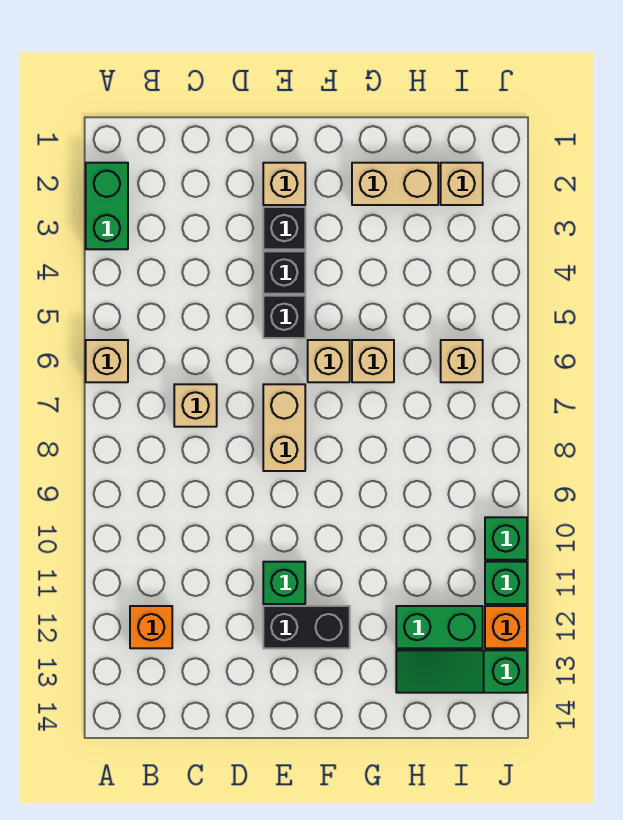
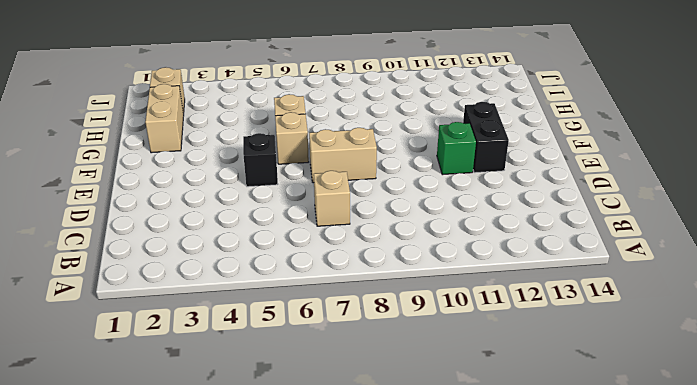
none -> green 1x2 brick [86,163,128,249]
none -> tan 1x1 brick [86,340,128,382]
none -> orange 1x1 brick [130,606,172,648]

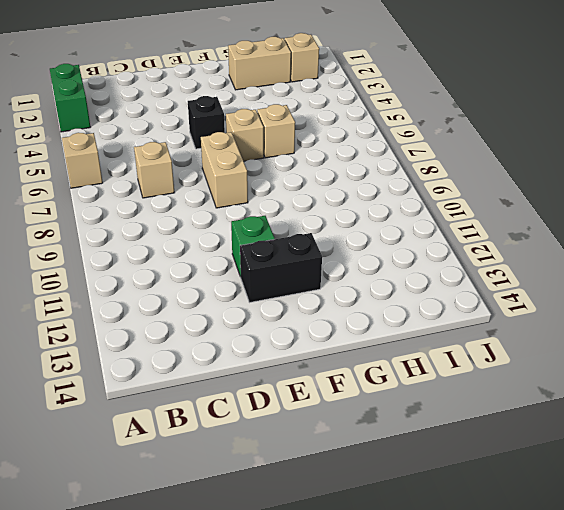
none -> orange 1x1 brick [130,606,172,648]
none -> tan 1x1 brick [263,163,305,205]
none -> black 1x1 brick [263,207,305,249]

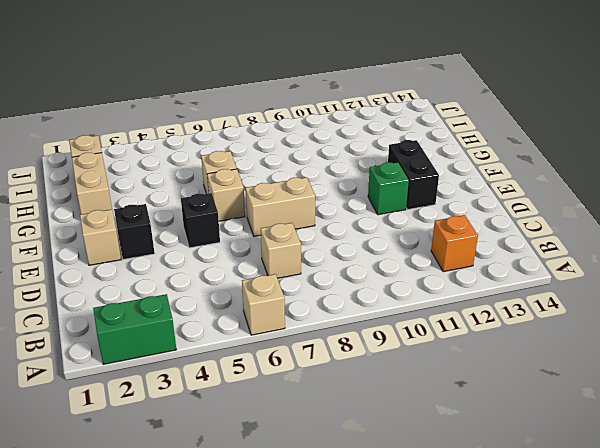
none -> black 1x1 brick [263,251,305,294]
none -> green 1x2 brick [396,606,483,648]
none -> green 1x3 slope [396,650,527,693]

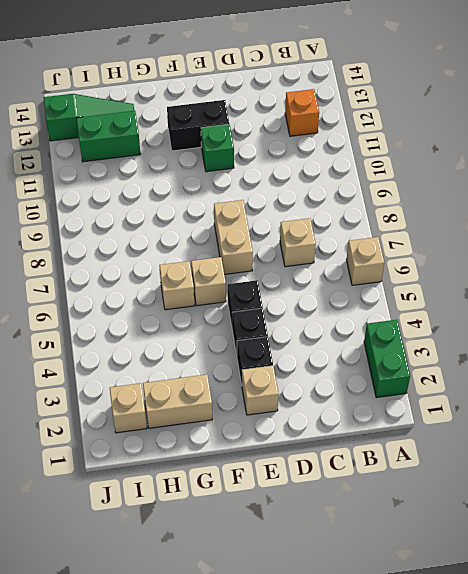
none -> tan 1x1 brick [441,340,483,382]
none -> green 1x1 brick [485,517,527,560]
none -> green 1x1 brick [485,562,527,604]

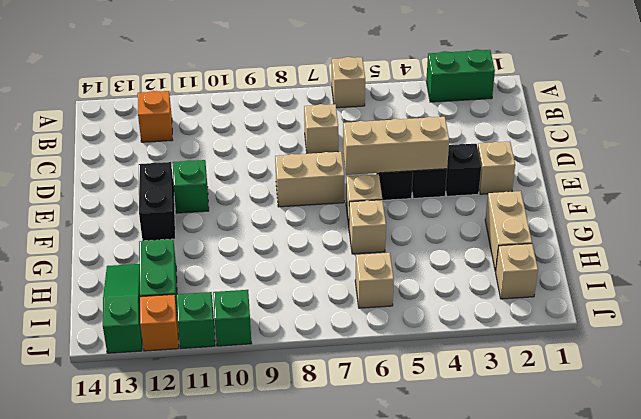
tan 1x3 brick [343,117,449,175] -> none

